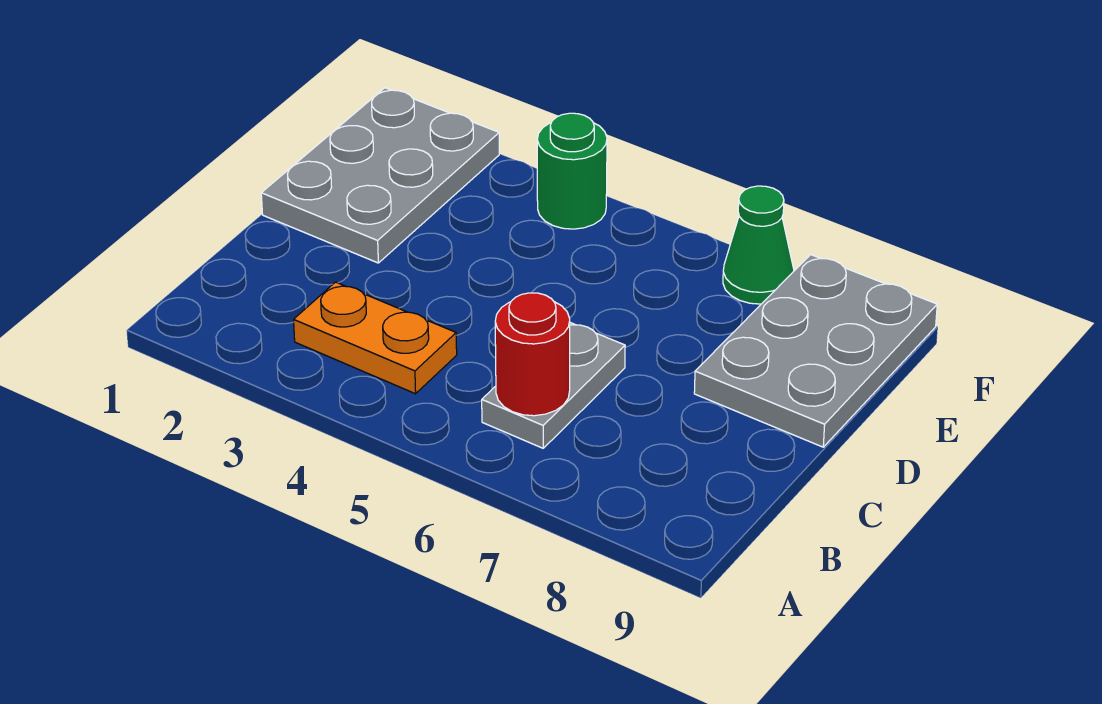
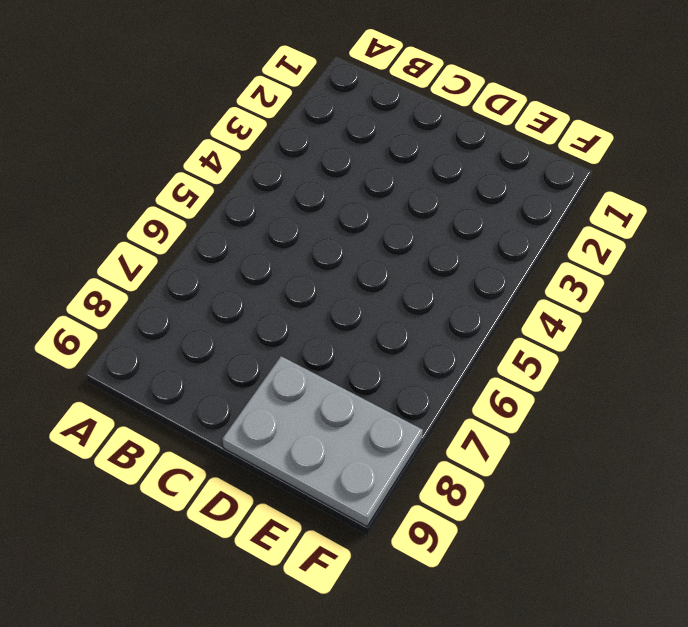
none -> orange 1x2 plate [294,282,457,394]
none -> grey 1x2 plate [482,323,625,448]

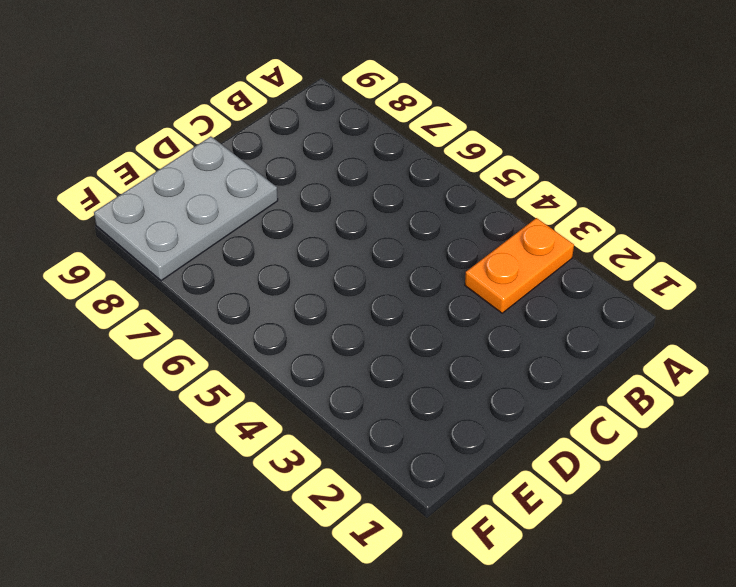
orange 1x2 plate [465,218,574,313] -> orange 1x2 plate turned to [294,282,457,394]
none -> grey 1x2 plate [482,323,625,448]
none -> grey 2x3 plate [261,88,499,263]

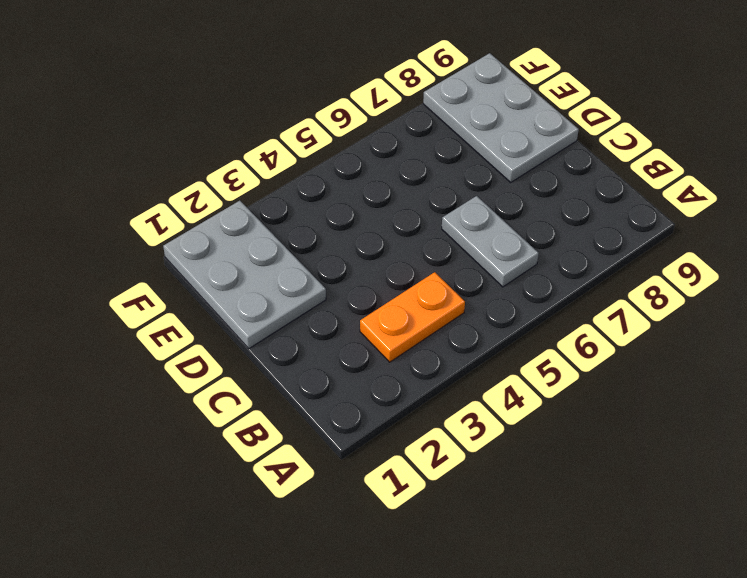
none -> green 1x1 round brick [537,113,607,229]
none -> green 1x1 cone [723,186,794,304]

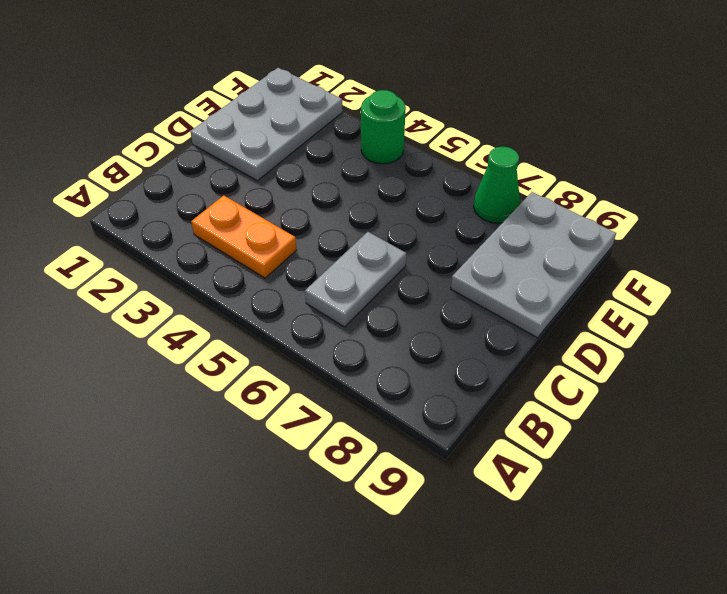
none -> red 1x1 round brick [495,293,570,416]

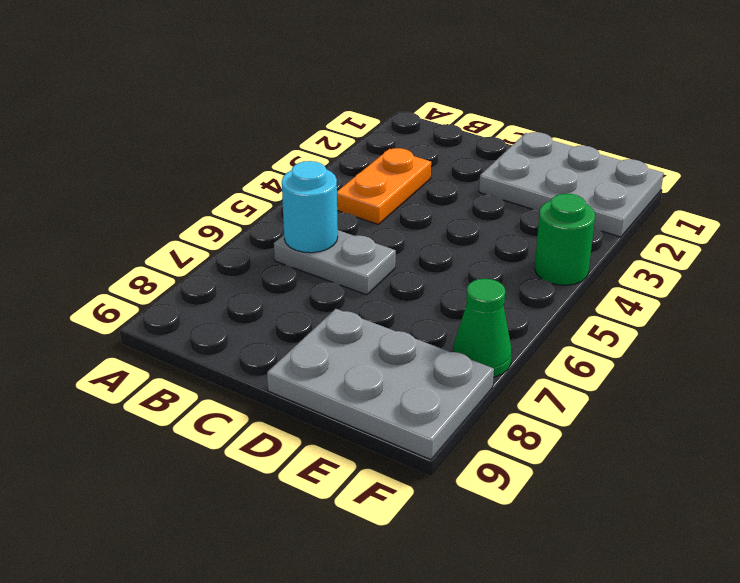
cyan 1x1 round brick [282,161,338,253] -> red 1x1 round brick [495,293,570,416]

